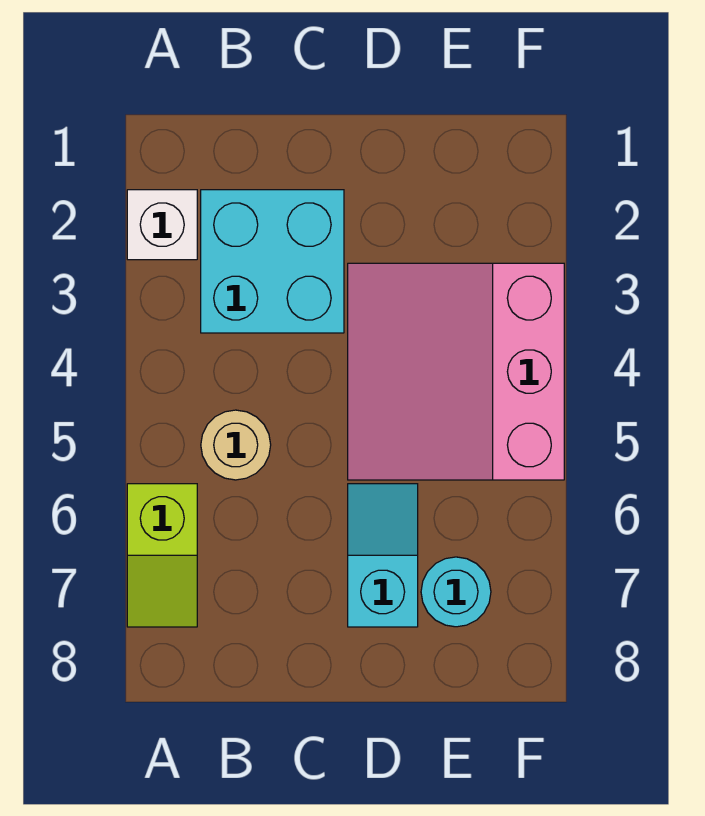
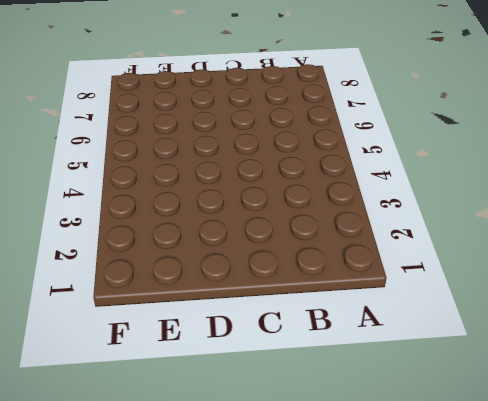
none -> white 1x1 brick [127,190,197,260]
none -> lime 1x2 slope [127,484,197,627]

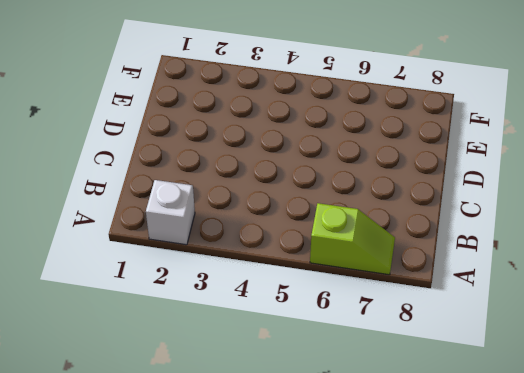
none -> cyan 2x2 brick [201,190,344,333]
none -> tan 1x1 round brick [201,410,271,480]

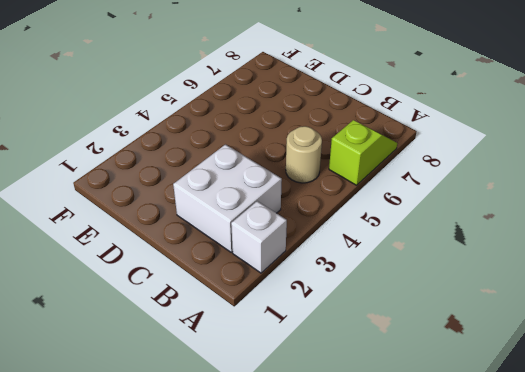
white 2x2 brick [173,145,282,252] -> cyan 2x2 brick [201,190,344,333]
none -> pink 3x3 slope [348,263,564,480]
none -> cyan 1x2 slope [348,484,418,627]

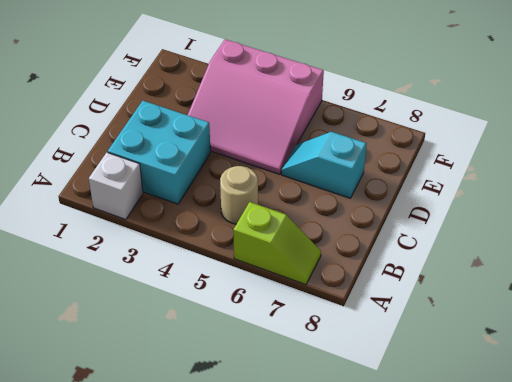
none -> cyan 1x1 round brick [421,557,491,627]

